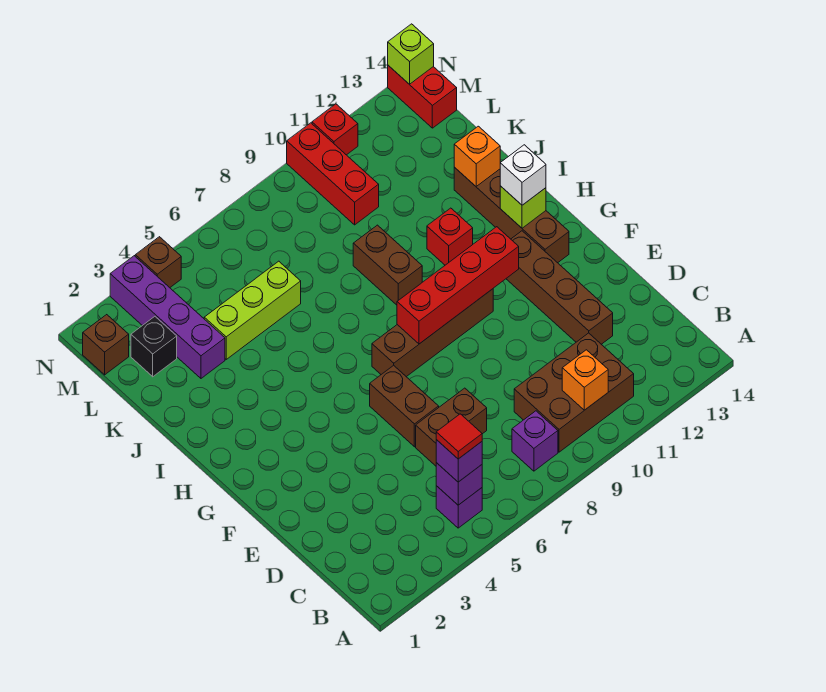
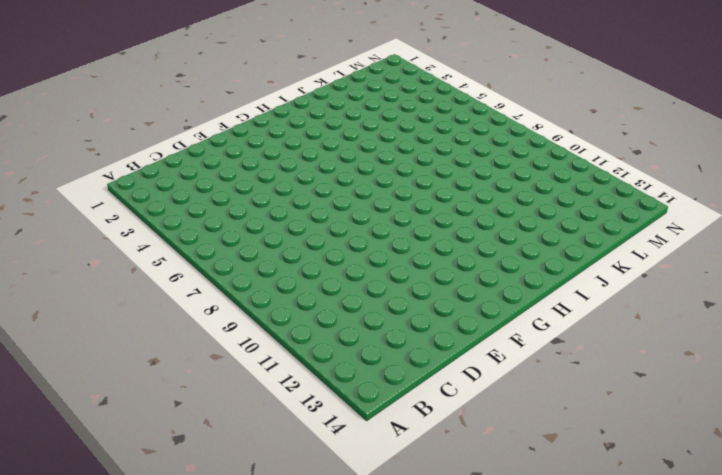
none -> purple 1x1 brick [436,486,482,528]
none -> purple 1x1 brick [512,411,558,471]
none -> brown 2x3 brick [514,333,634,452]

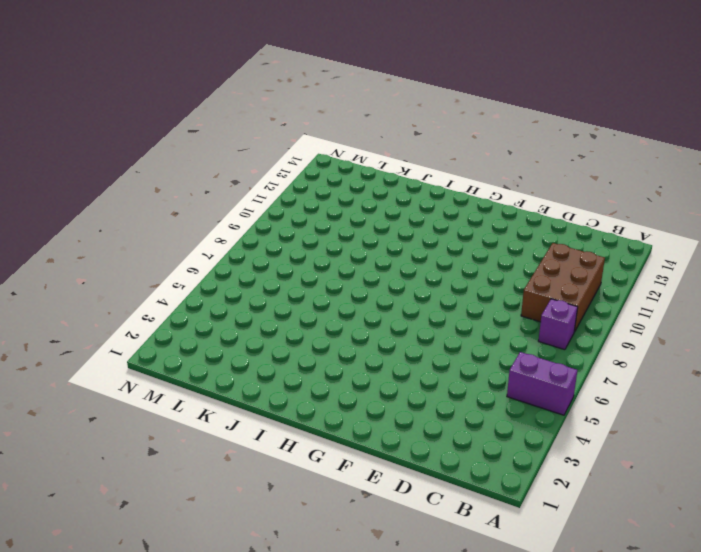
purple 1x2 brick [507,352,577,415] -> purple 1x1 brick [436,486,482,528]
none -> brown 1x2 brick [416,388,487,466]
none -> brown 1x4 brick [506,231,613,344]
none -> brown 1x2 brick [370,365,439,447]

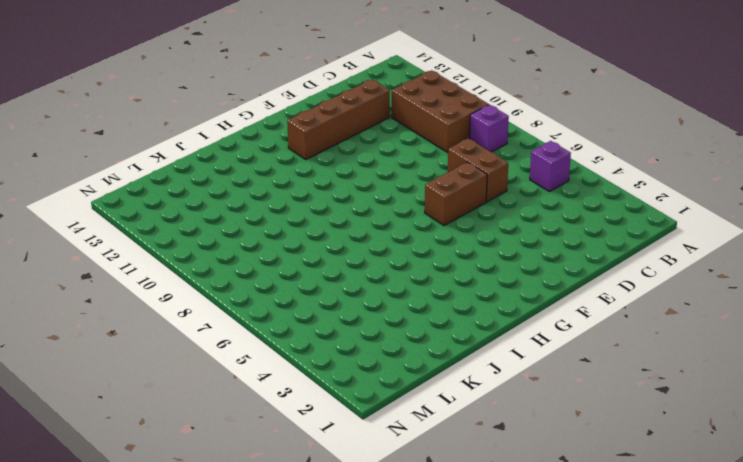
none -> brown 1x4 brick [372,289,493,377]
none -> brown 1x4 brick [454,167,569,263]
none -> brown 1x2 brick [353,225,422,305]

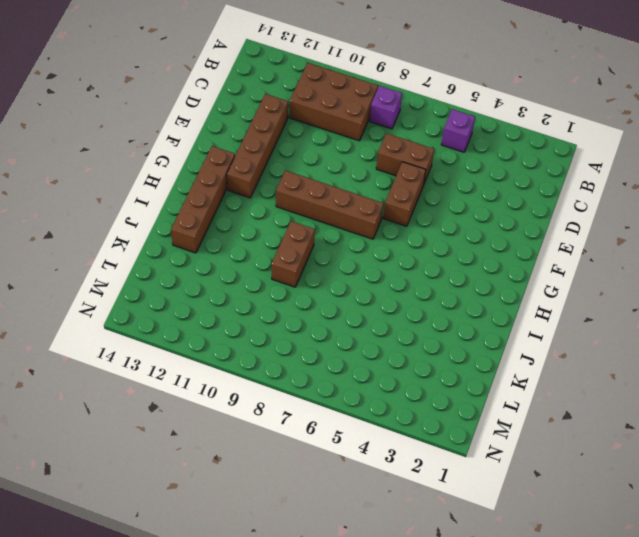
none -> red 1x1 brick [427,208,473,265]
none -> purple 1x4 brick [110,256,225,378]
none -> lime 1x3 brick [204,261,301,359]

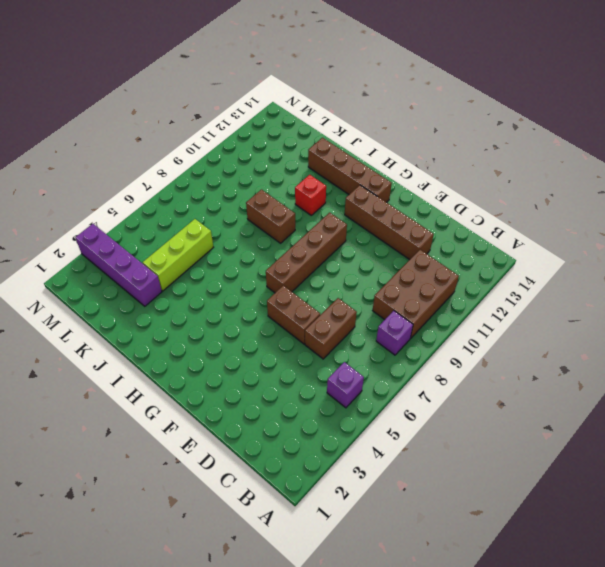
none -> black 1x1 brick [131,317,177,377]
none -> red 1x3 brick [287,123,379,225]
none -> brown 1x1 brick [83,315,129,375]

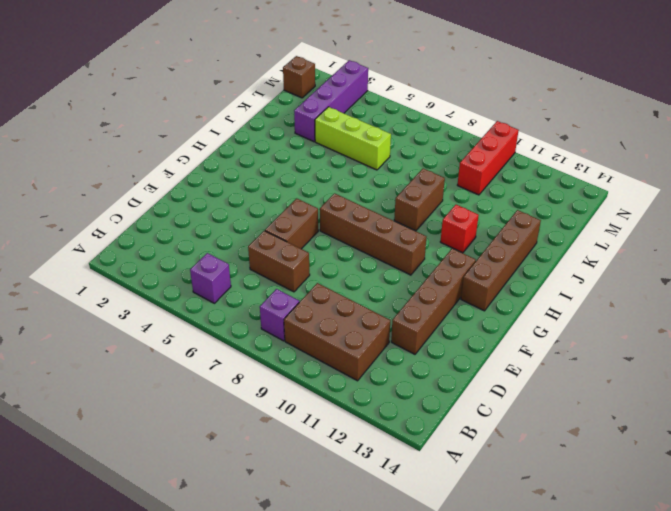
none -> black 1x1 brick [131,317,177,377]
none -> red 1x2 brick [388,65,457,128]
none -> brown 1x1 brick [135,237,181,288]

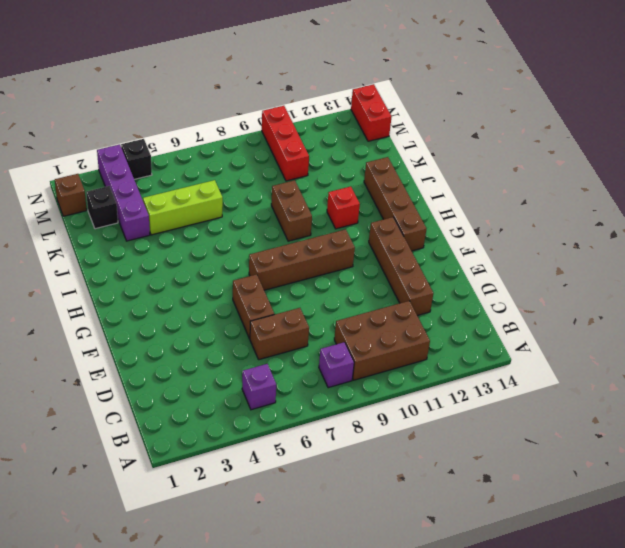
black 1x1 brick [121,139,152,179] -> brown 1x1 brick [135,237,181,288]
none -> red 1x1 brick [312,104,358,155]
none -> purple 1x1 brick [436,463,482,505]
none -> orange 1x1 brick [562,350,608,410]

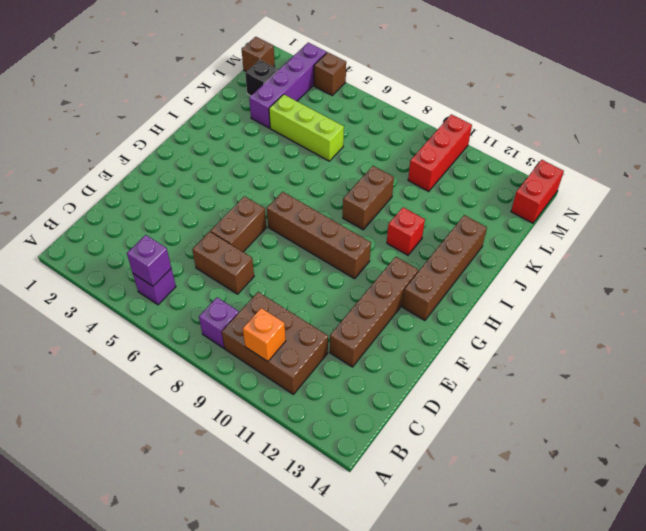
none -> red 1x1 brick [312,104,358,155]
none -> red 1x4 brick [397,227,519,344]
none -> lime 1x1 brick [500,186,546,228]

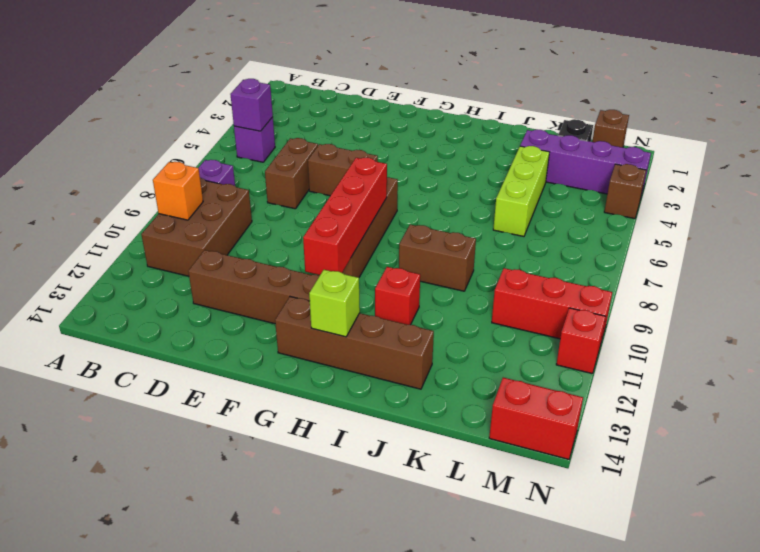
none -> orange 1x1 brick [454,126,500,186]
none -> lime 1x1 brick [388,24,434,84]
none -> purple 1x1 brick [436,440,482,482]

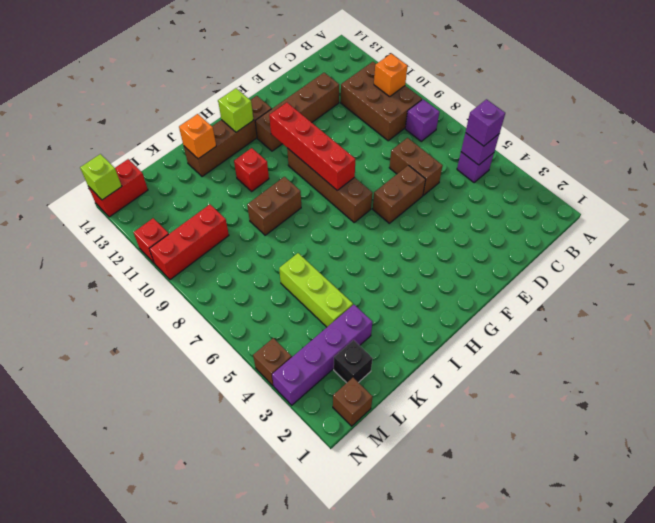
none -> white 1x1 brick [500,145,546,205]
none -> red 1x1 tile [436,414,482,459]

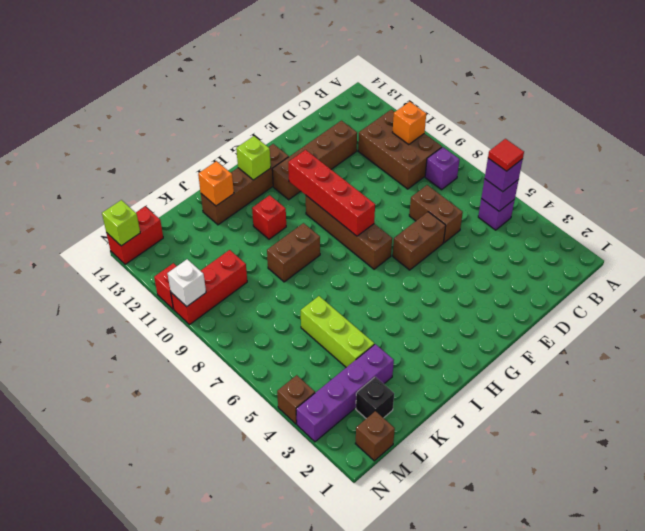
white 1x1 brick [167,259,206,307] -> white 1x1 brick moved to [500,145,546,205]

